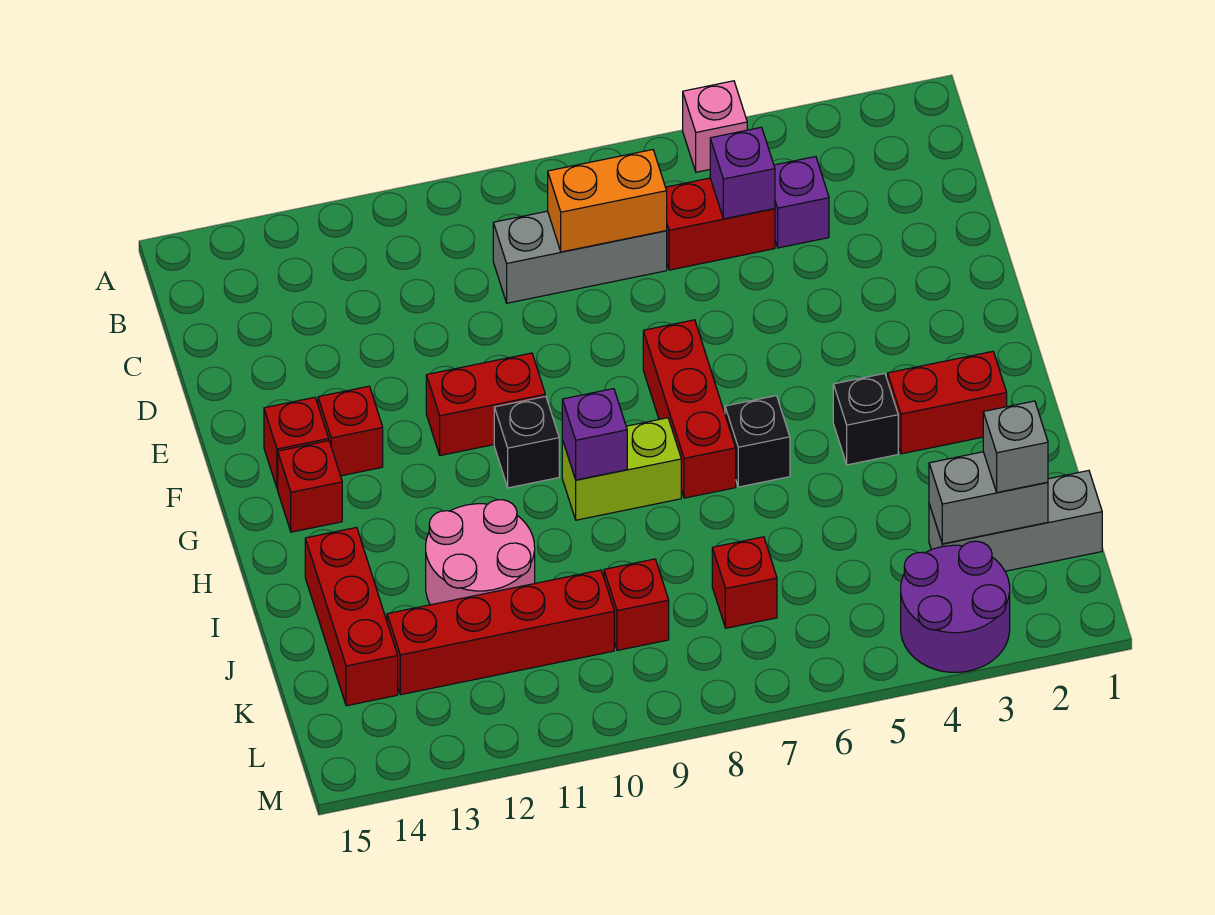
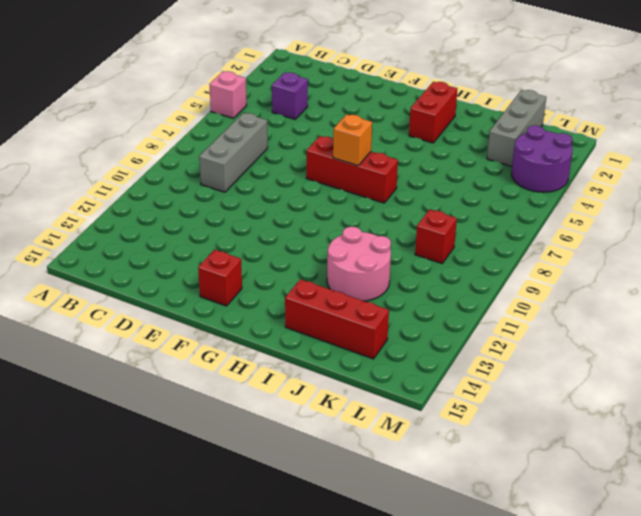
orange 1x1 brick [333,114,372,166] -> none
none -> red 1x2 brick [666,178,775,270]
none -> red 1x2 brick [426,353,545,456]
none -> red 1x1 brick [318,386,383,476]

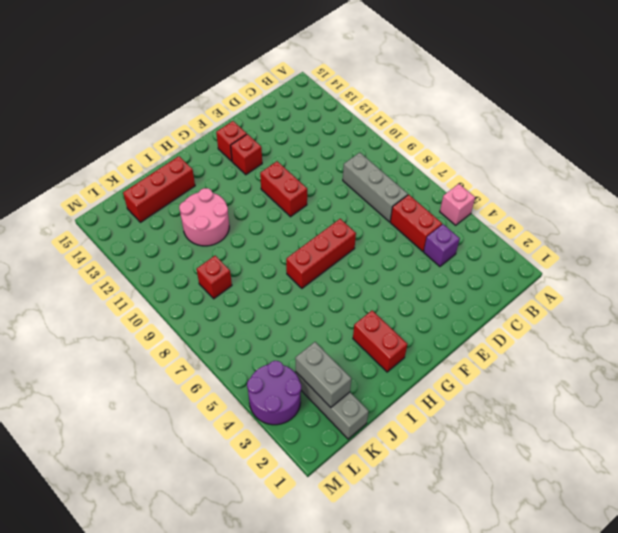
none -> black 1x1 brick [494,396,559,488]
none -> red 1x1 brick [278,441,342,532]
none -> black 1x1 brick [833,374,898,465]

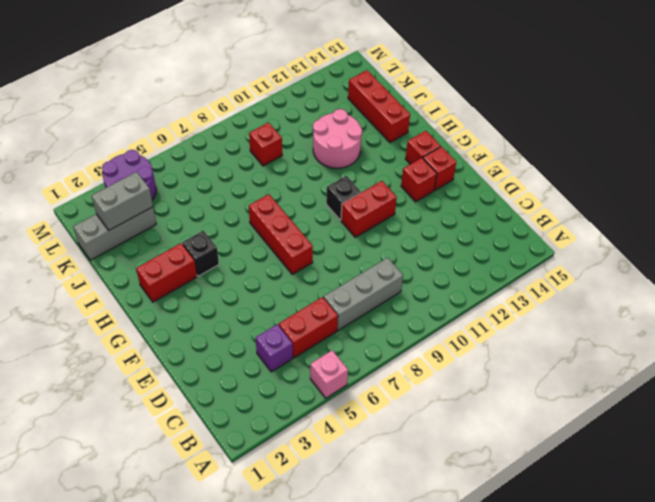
none -> black 1x1 brick [725,396,790,487]
none -> lime 1x2 brick [562,418,681,520]
none -> red 1x1 brick [712,537,777,628]

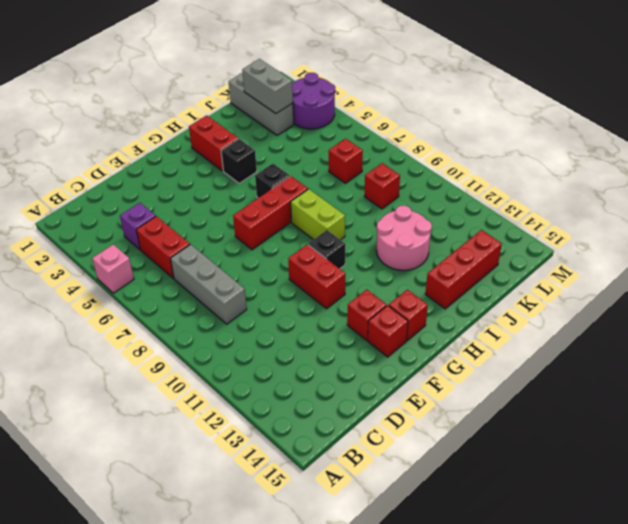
none -> red 1x4 brick [387,570,614,695]
none -> purple 1x1 brick [710,127,775,219]
none -> orange 1x2 brick [548,150,667,252]

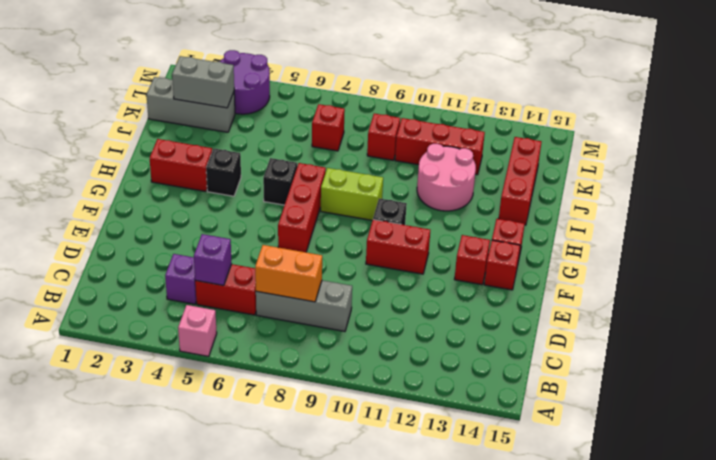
red 1x3 brick [395,118,485,175] -> red 1x4 brick [387,570,614,695]
none -> purple 1x1 brick [562,389,627,480]
none -> grey 1x1 brick [983,401,1048,492]

